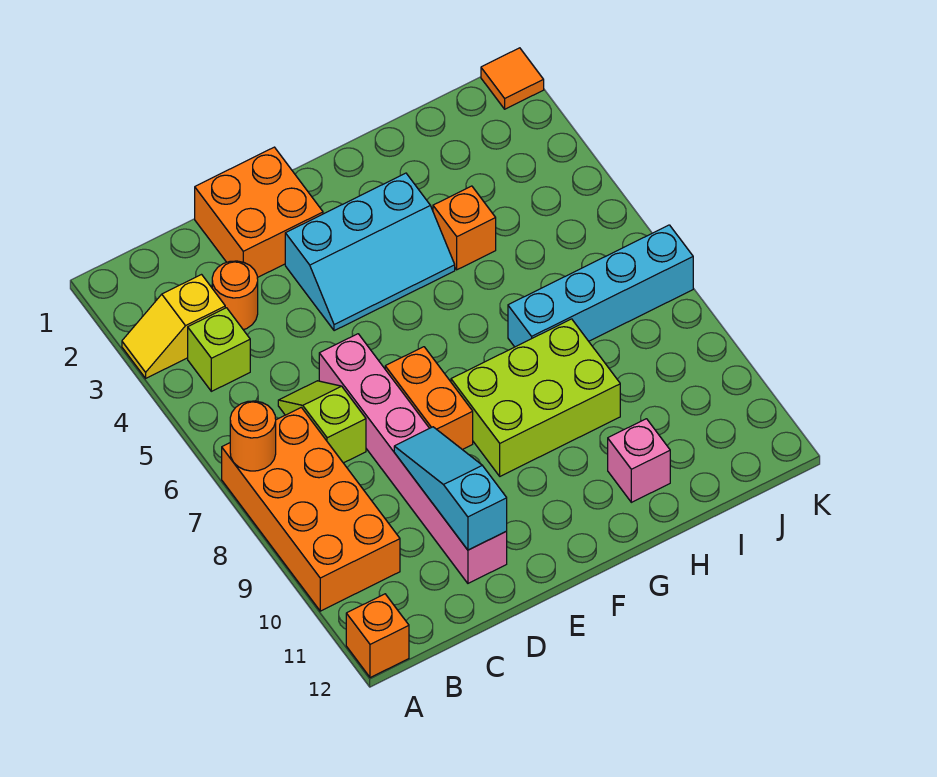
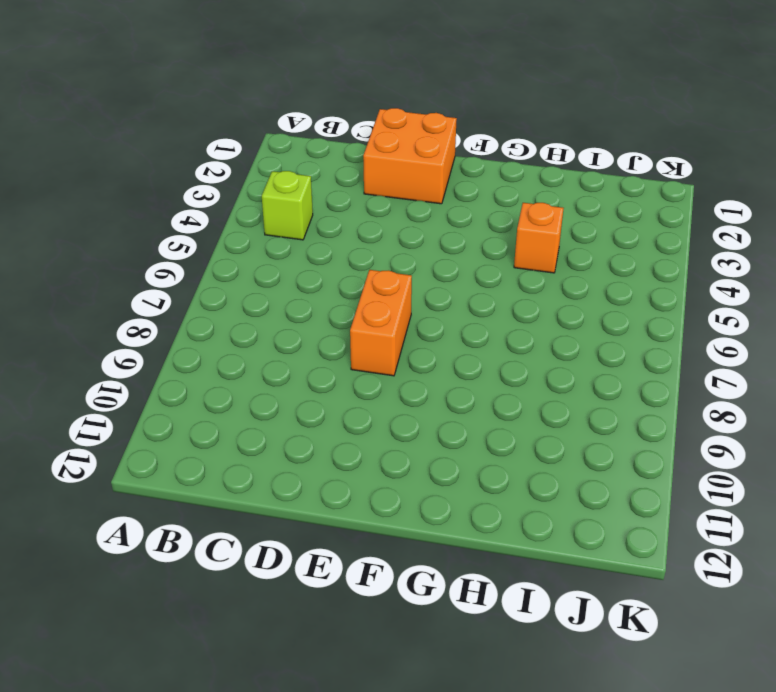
none -> yellow 1x2 slope [122,275,225,378]
none -> orange 2x4 brick [222,407,400,611]
none -> orange 1x1 brick [346,594,409,678]

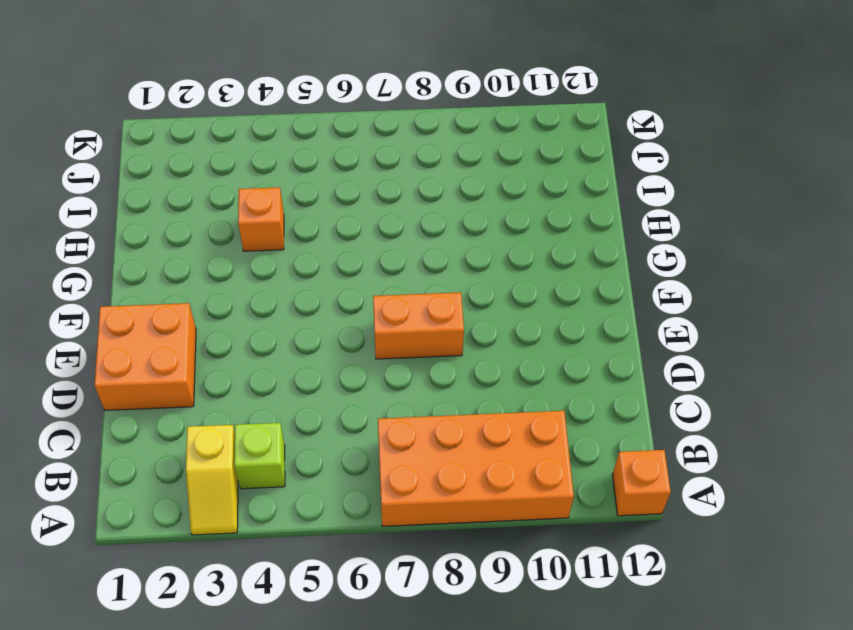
none -> orange 1x1 round brick [212,261,258,330]
none -> lime 1x2 slope [278,381,366,463]
none -> pink 1x6 brick [319,334,507,583]

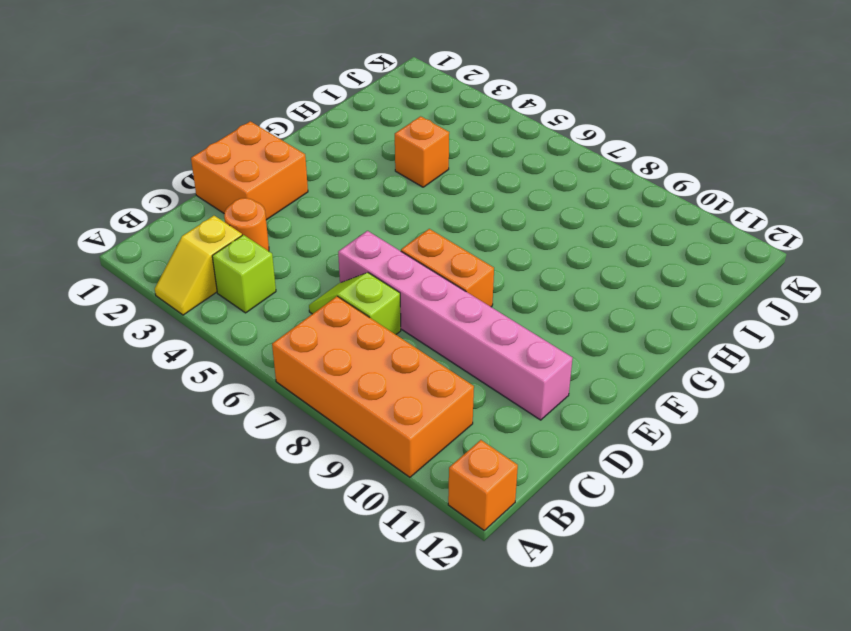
none -> cyan 2x3 slope [285,173,455,331]
none -> lime 2x3 brick [451,319,620,476]
none -> cyan 1x4 brick [508,225,693,347]

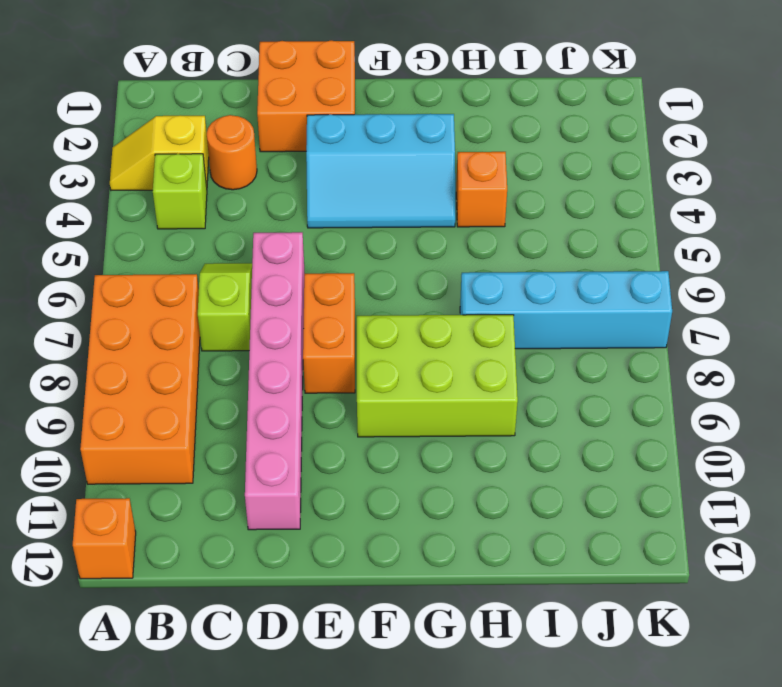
none -> pink 1x1 brick [608,419,670,502]
none -> orange 1x1 tile [481,48,544,109]
none -> orange 1x1 round brick [230,401,276,471]

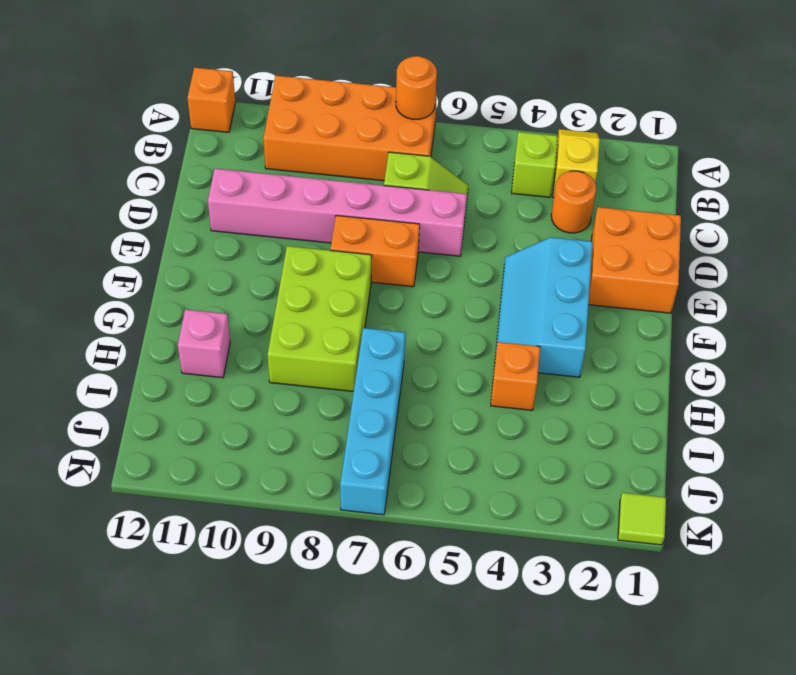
lime 1x1 tile [618,493,666,545] -> orange 1x1 tile [481,48,544,109]
none -> cyan 1x3 slope [394,427,507,550]

